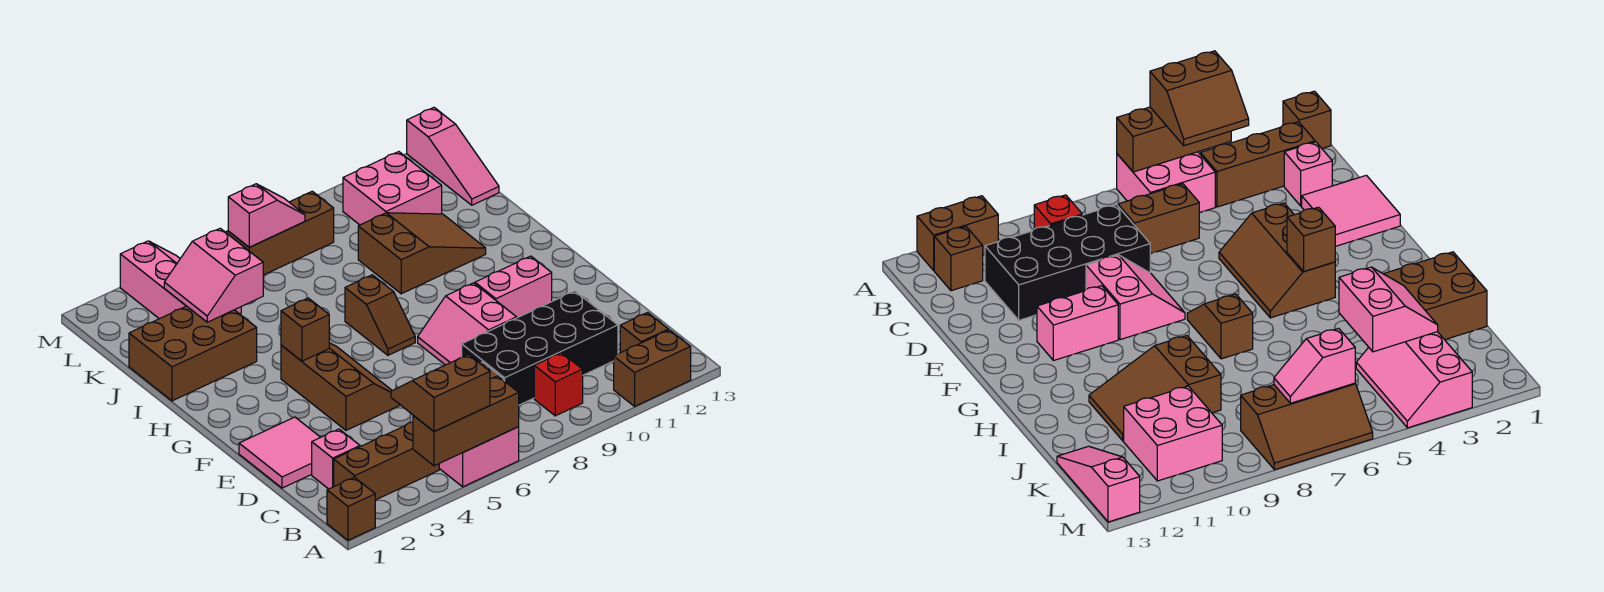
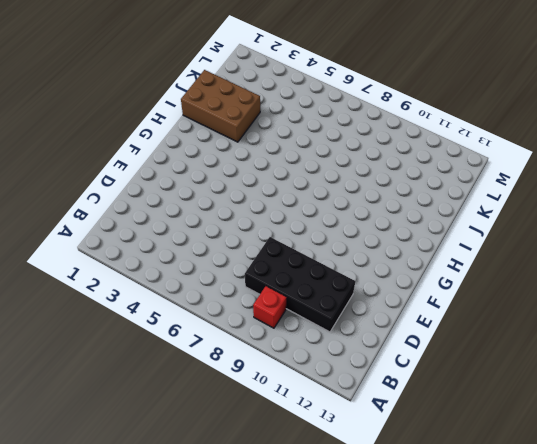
none -> brown 1x1 brick [327,477,375,540]
none -> pink 2x2 brick [439,427,519,487]
none -> brown 1x2 brick [614,330,691,406]

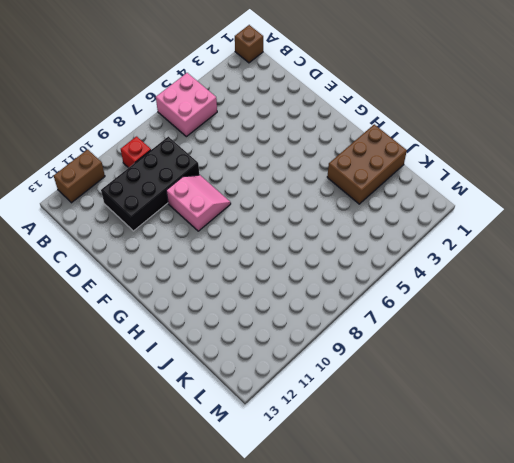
none -> brown 1x3 brick [334,422,439,500]
none -> brown 1x1 brick [620,313,669,353]
none -> pink 1x1 brick [312,429,360,489]

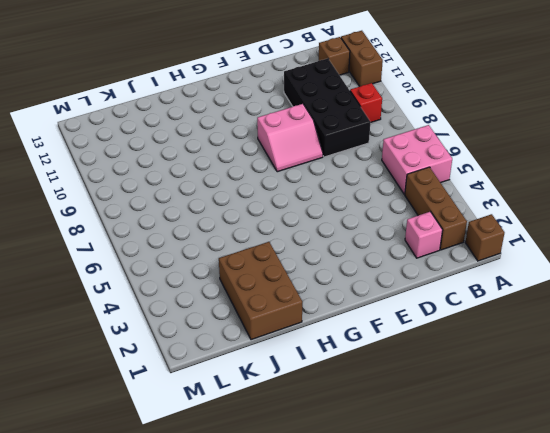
none -> brown 1x2 brick [1118,184,1199,254]
none -> pink 2x2 tile [239,417,320,488]
none -> brown 2x3 slope [281,343,400,430]

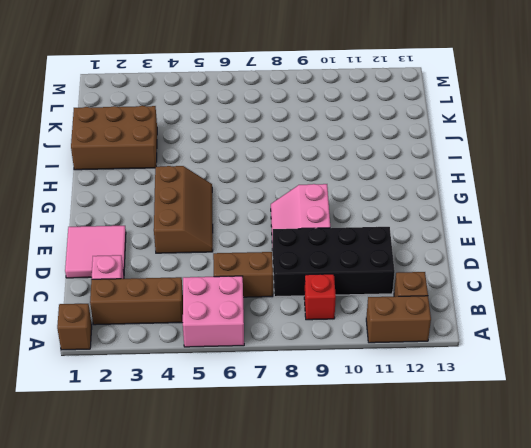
none -> pink 1x2 brick [475,256,552,318]
none -> brown 1x2 slope [345,275,415,355]
none -> brown 2x3 slope [358,213,486,294]

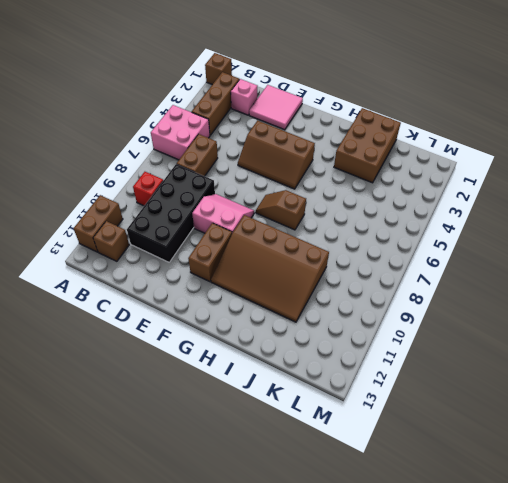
brown 1x2 brick [188,223,232,282] -> pink 1x2 brick [475,256,552,318]
brown 3x4 slope [211,215,329,322] -> brown 2x3 slope [358,213,486,294]
none -> pink 2x3 slope [120,241,241,319]
none -> pink 2x2 brick [343,152,442,225]
none -> pink 1x3 slope [407,107,499,205]

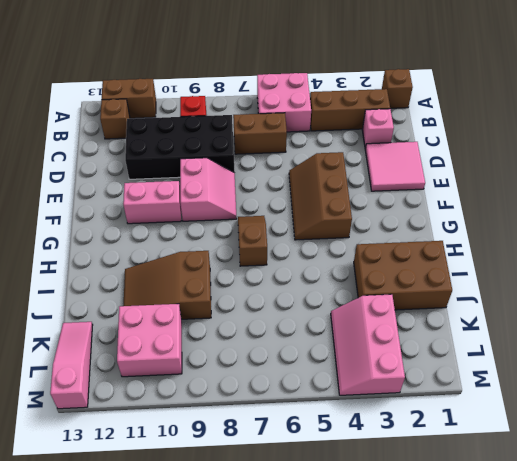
none -> brown 2x3 slope [226,191,334,275]
none -> brown 1x3 brick [413,376,519,466]
none -> brown 1x1 brick [281,298,329,361]

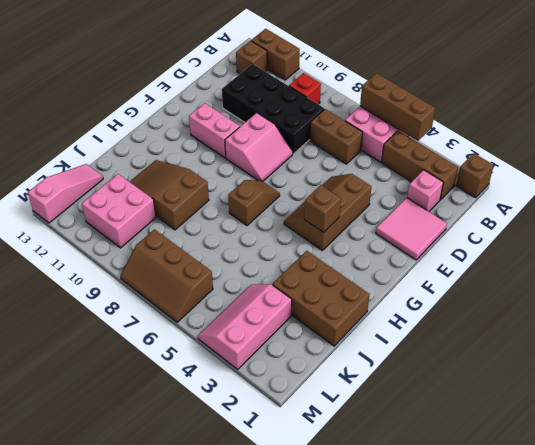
none -> pink 2x2 slope [164,228,263,322]
none -> pink 1x2 slope [228,184,305,247]
none -> brown 2x2 slope [391,355,490,432]

